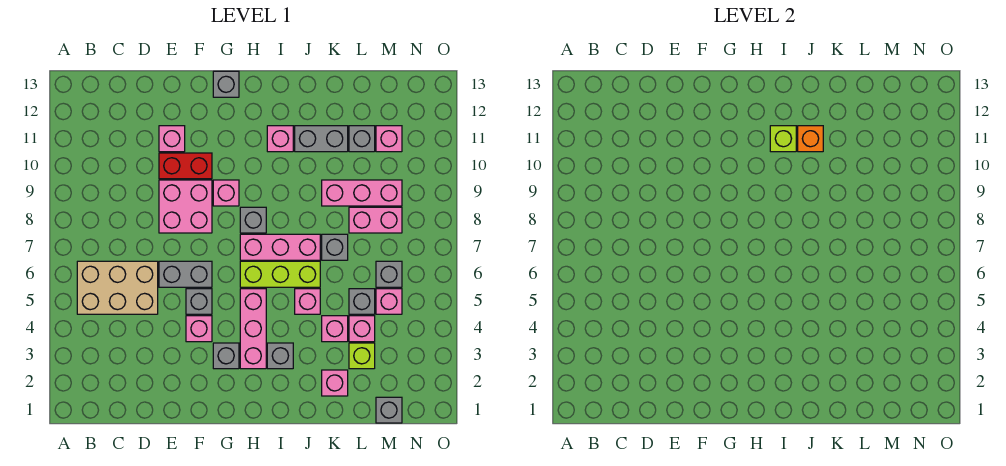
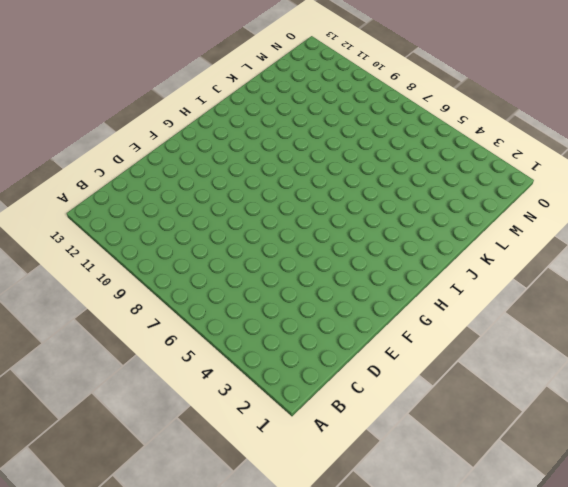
none -> tan 2x3 brick [77,261,158,314]
none -> grey 1x2 brick [159,261,212,287]
none -> pink 2x2 brick [159,180,212,233]
none -> red 1x2 brick [159,153,212,179]

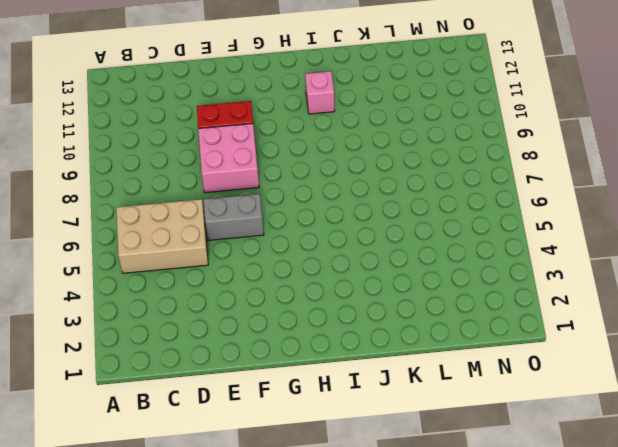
none -> pink 1x1 brick [159,126,185,152]
none -> pink 1x1 brick [186,316,212,342]
none -> grey 1x1 brick [186,289,212,314]
none -> grey 1x1 brick [213,343,239,369]

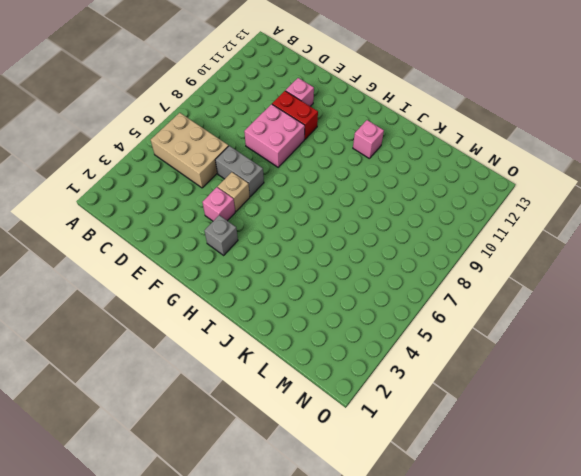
tan 1x1 brick [218,172,250,211] -> grey 1x1 brick [186,289,212,314]
none -> pink 1x1 brick [213,180,239,206]
none -> grey 1x1 brick [213,71,239,97]
none -> pink 1x3 brick [240,289,266,369]
none -> lime 1x3 brick [240,261,320,287]

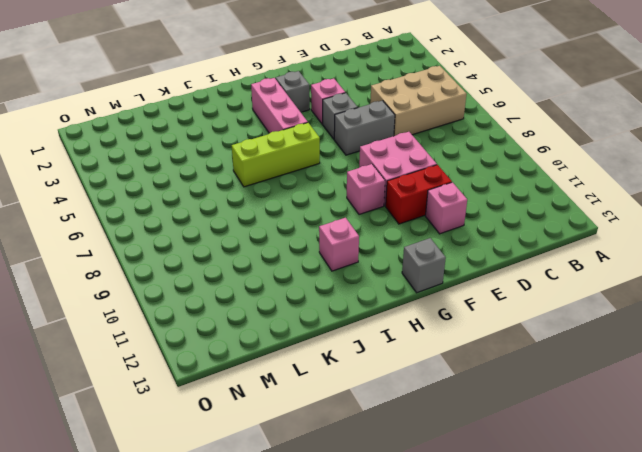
none -> pink 1x3 brick [240,234,320,260]
none -> grey 1x1 brick [240,207,266,233]
none -> grey 1x1 brick [267,343,293,369]
none -> pink 1x1 brick [295,289,320,314]

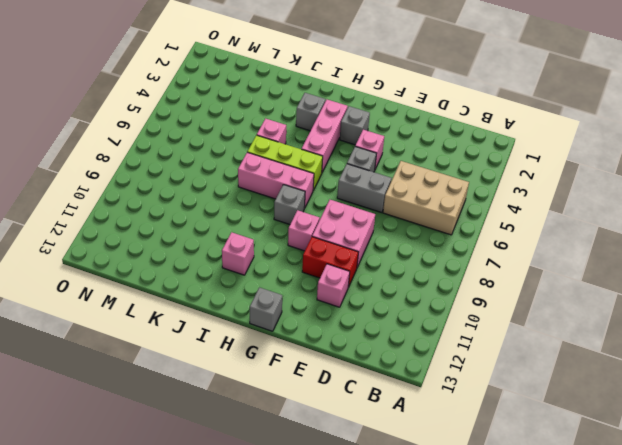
none -> grey 1x2 brick [295,126,348,152]
none -> pink 1x1 brick [322,370,348,396]
none -> pink 1x1 brick [322,316,348,342]
none -> grey 1x1 brick [322,234,348,260]

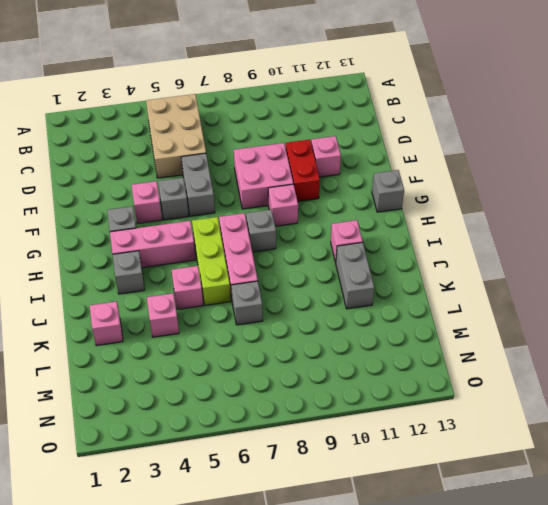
none -> pink 1x3 brick [322,180,402,206]
none -> lime 1x1 brick [349,343,375,369]
none -> pink 1x1 brick [349,316,375,342]
none -> grey 1x1 brick [349,289,375,314]

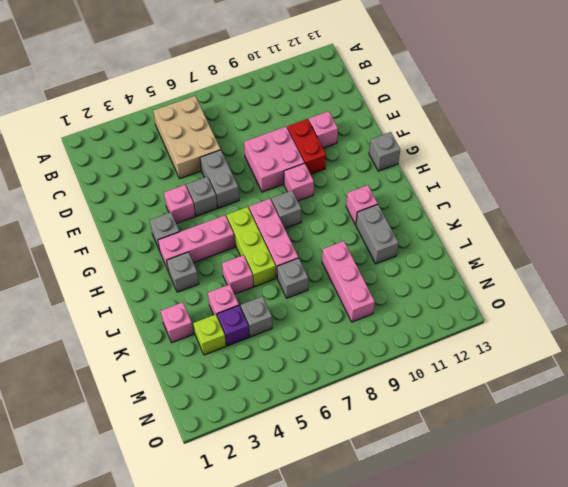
purple 1x1 brick [217,306,249,346] -> pink 1x1 brick [349,316,375,342]
none -> pink 1x2 brick [349,207,402,233]
none -> grey 1x1 brick [349,126,375,152]
none -> grey 1x1 brick [376,397,402,423]
none -> pink 1x1 brick [376,289,402,314]

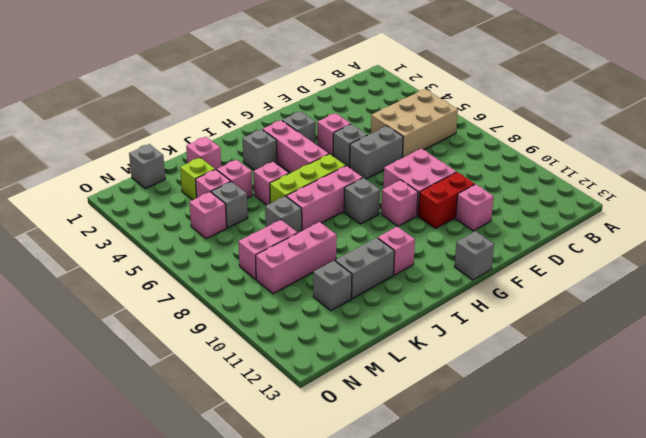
none -> grey 1x1 brick [376,261,402,287]
none -> pink 1x1 brick [376,126,402,152]
none -> lime 1x1 brick [770,126,796,152]
none -> orange 1x1 brick [798,126,823,152]

